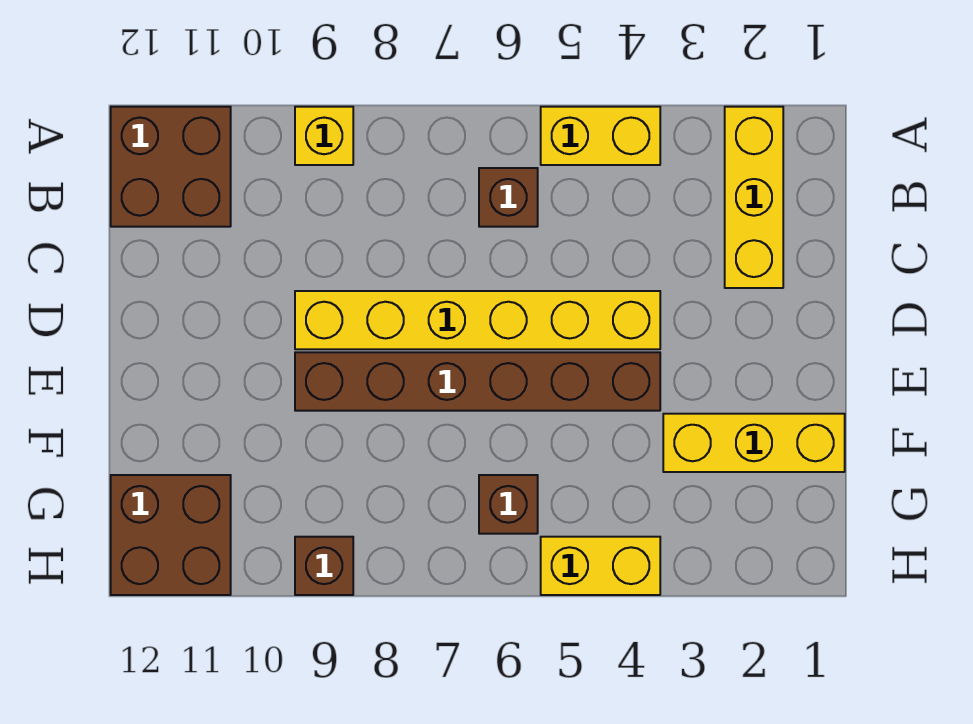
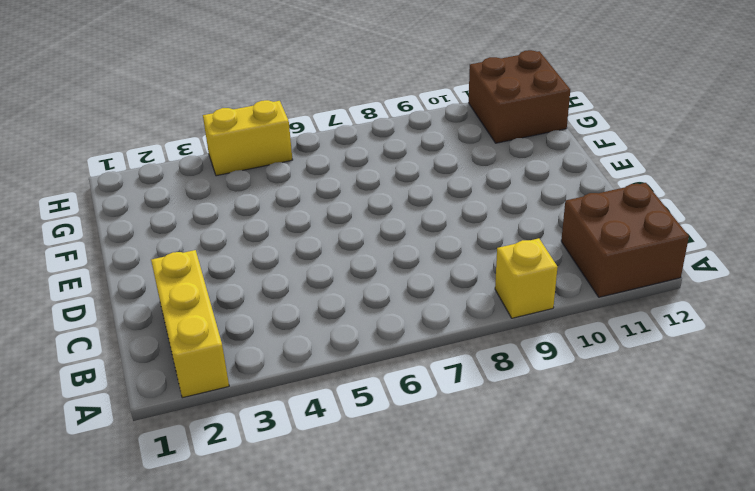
none -> yellow 1x2 brick [541,107,660,165]
none -> brown 1x1 brick [479,168,538,227]
none -> yellow 1x6 brick [295,291,660,349]

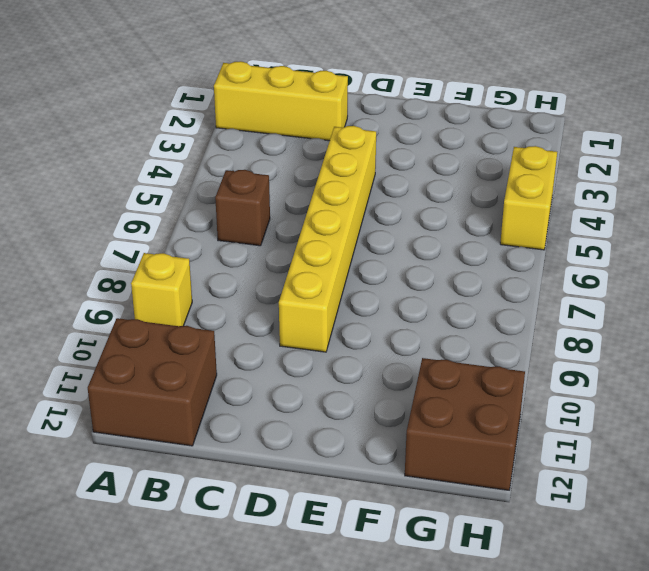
none -> yellow 1x2 brick [541,107,660,165]
none -> brown 1x6 brick [295,352,660,411]
none -> yellow 1x3 brick [663,414,845,472]

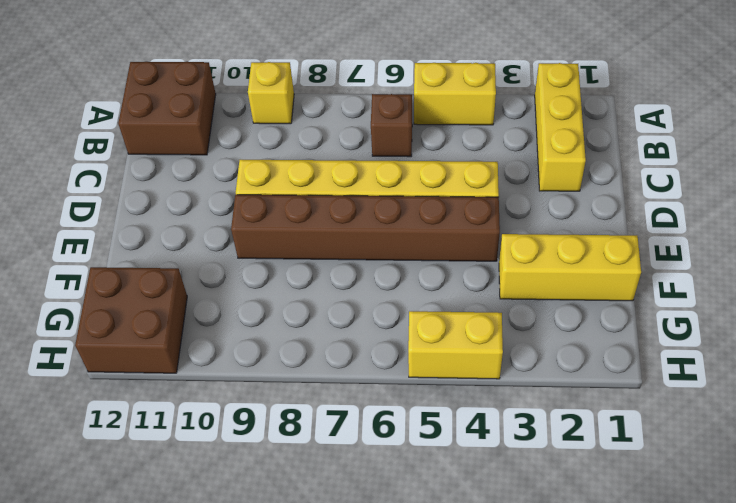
none -> brown 1x1 brick [479,475,538,534]
none -> brown 1x1 brick [295,537,353,595]

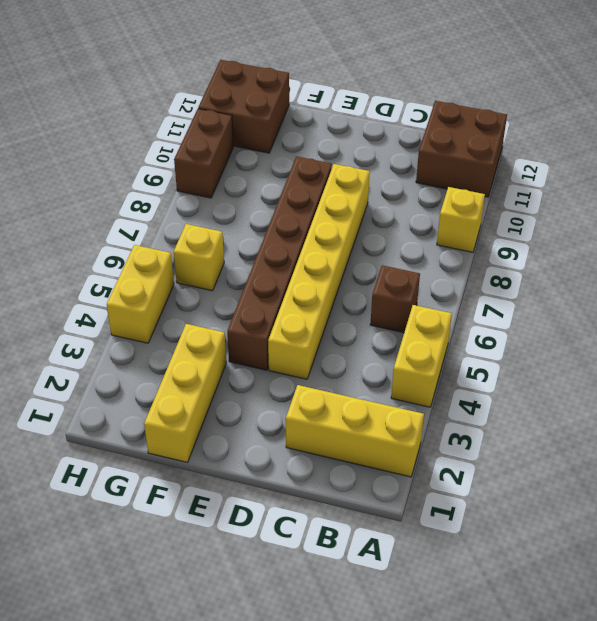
yellow 1x1 brick [174,224,224,291] -> brown 1x1 brick [479,475,538,534]
brown 1x2 brick [174,109,233,198] -> brown 1x1 brick [295,537,353,595]

